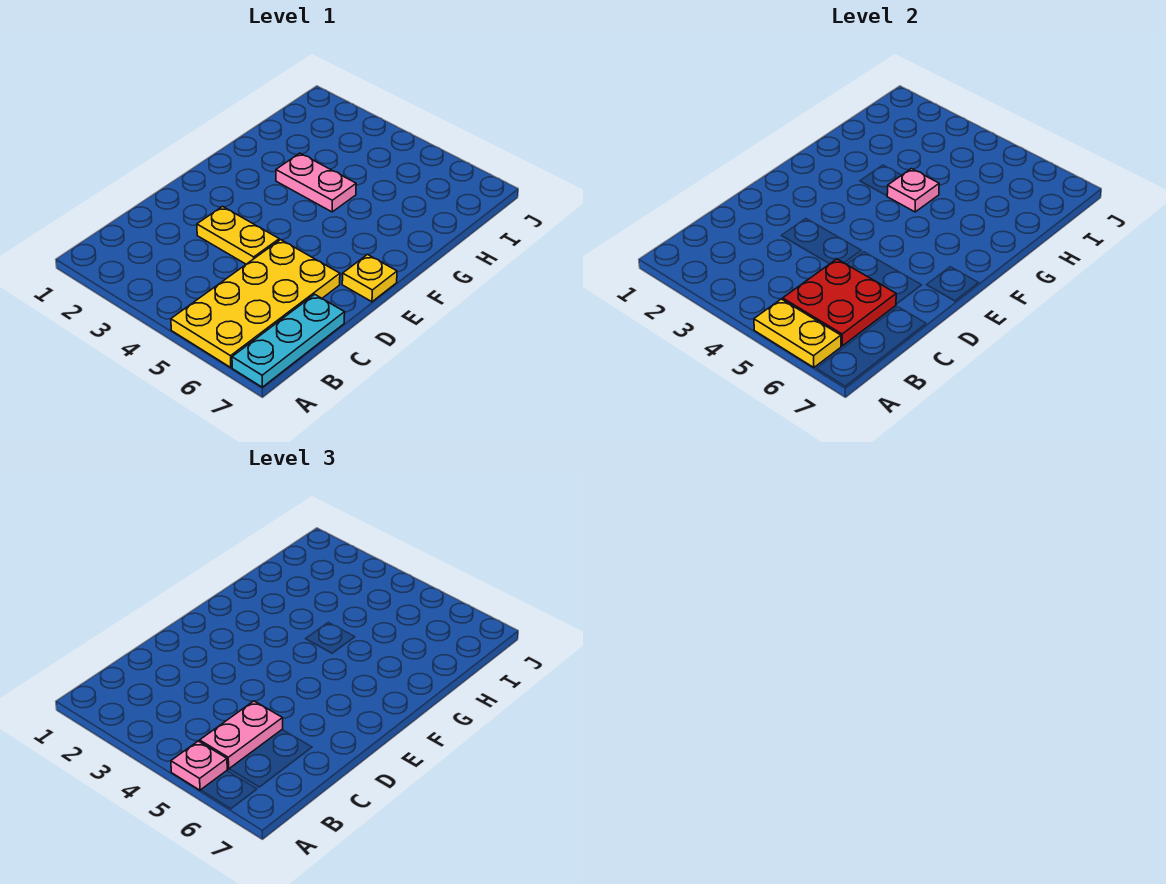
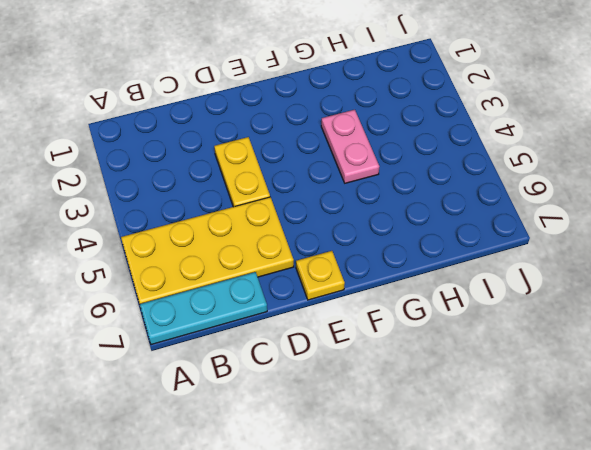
none -> yellow 1x2 plate [754,299,841,368]
none -> red 2x2 plate [783,259,896,346]

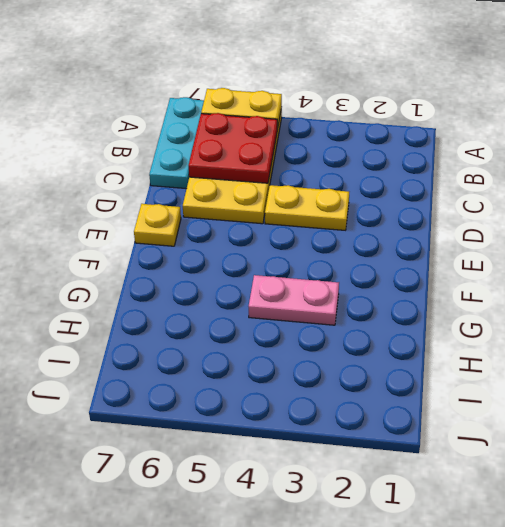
none -> pink 1x1 plate [887,169,939,212]
none -> pink 1x1 plate [171,741,227,790]

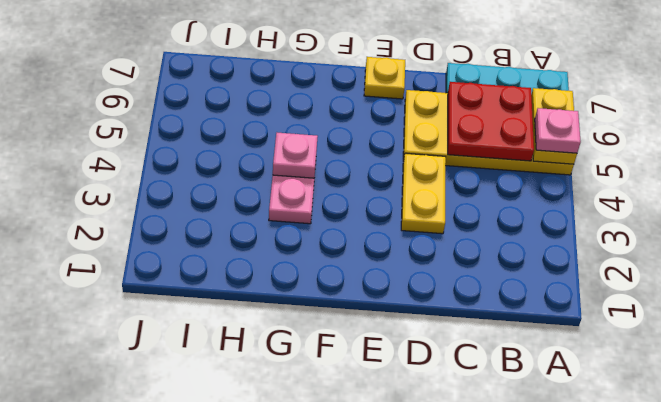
none -> pink 1x2 plate [200,701,283,769]

